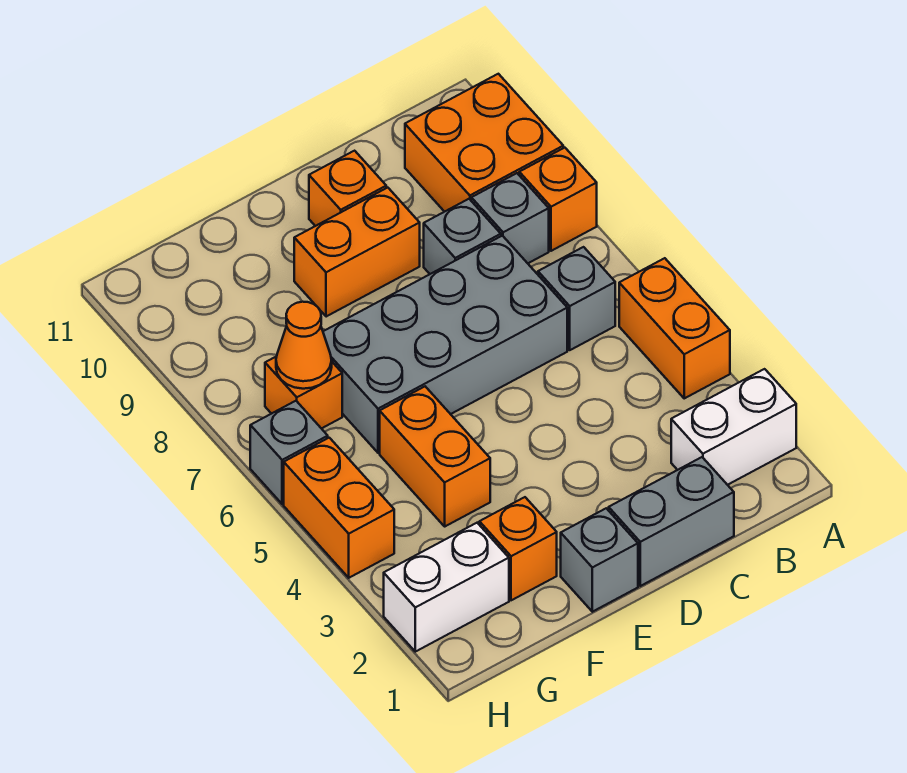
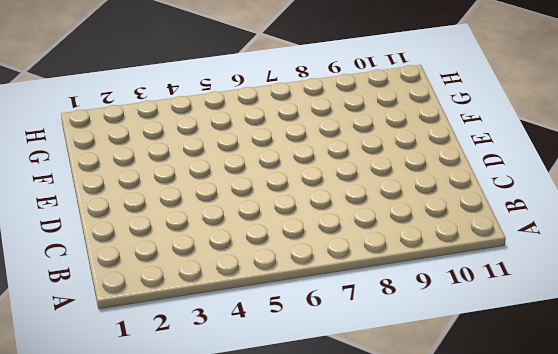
none -> white 1x2 brick [671,369,796,485]
none -> orange 1x2 brick [619,258,730,398]
none -> orange 1x1 brick [519,148,597,251]

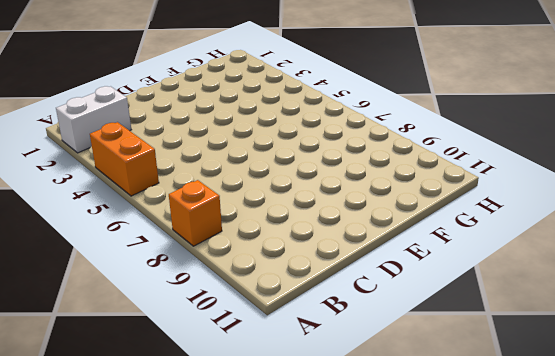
none -> orange 2x2 brick [405,74,563,212]
none -> grey 1x1 brick [538,247,615,350]
none -> grey 1x1 brick [471,173,549,263]

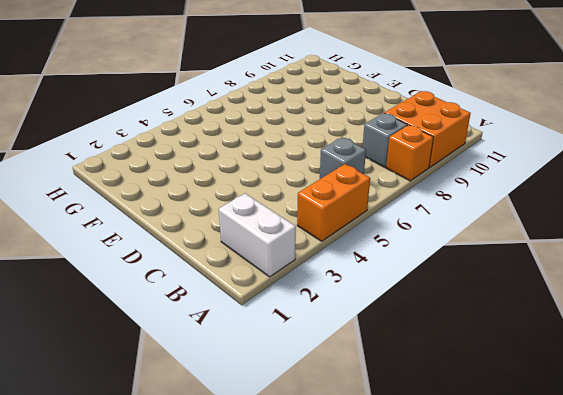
none -> grey 1x2 brick [609,457,734,586]
none -> grey 2x4 brick [323,236,567,453]
none -> grey 1x1 brick [424,199,501,274]

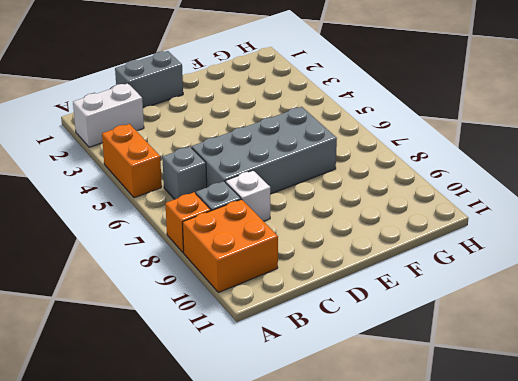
white 1x1 brick [225,170,270,221] -> grey 1x1 brick [424,199,501,274]
none -> orange 1x2 brick [294,188,420,317]
none -> orange 1x1 brick [309,151,386,226]
none -> grey 1x1 brick [561,508,638,612]

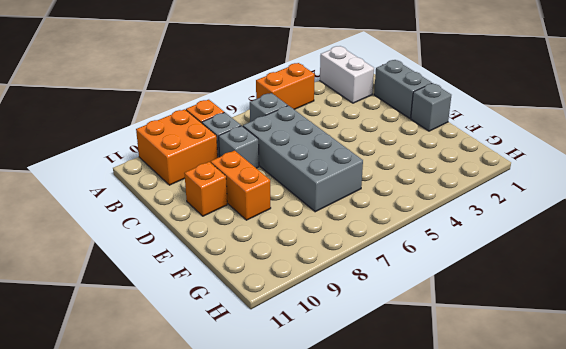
none -> orange 1x1 brick [479,497,557,600]
none -> orange 1x2 brick [380,387,490,526]
none -> white 1x2 brick [384,523,509,652]

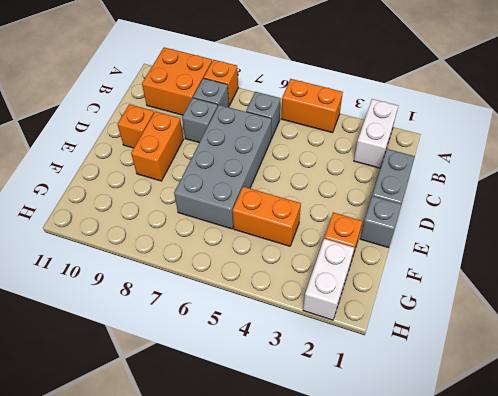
none -> orange 1x1 brick [265,356,342,429]
none -> orange 1x2 brick [284,438,394,578]
none -> grey 1x1 brick [250,401,328,504]

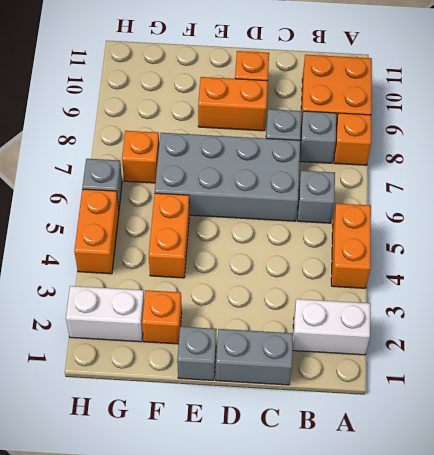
none -> orange 1x1 cone [276,302,332,389]

